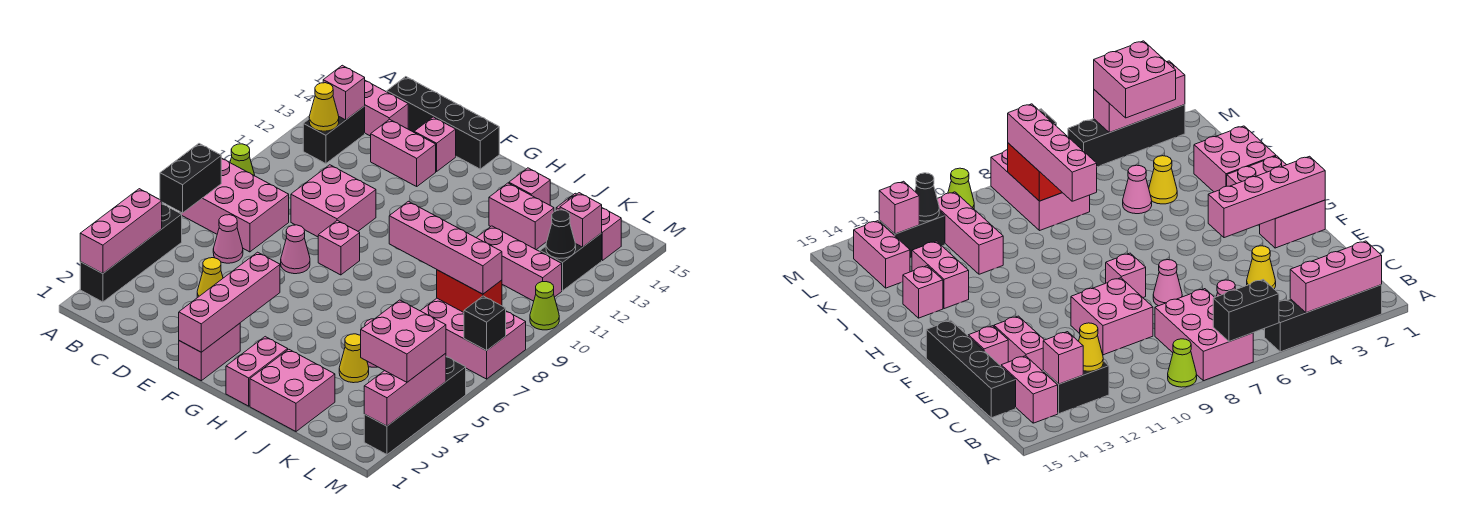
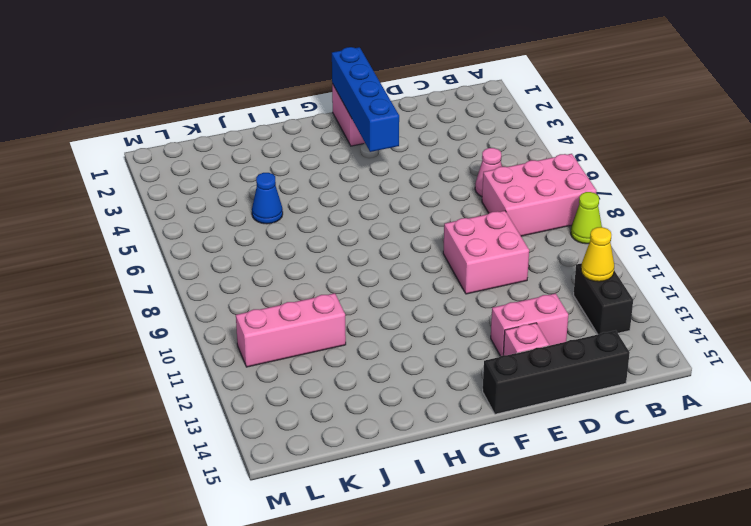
blue 1x4 brick [332,47,399,152] -> pink 1x4 brick [179,252,280,352]
blue 1x1 cone [252,173,283,224] -> pink 1x1 cone [1123,165,1152,214]
none -> black 1x4 brick [80,204,182,302]
none -> pink 1x2 brick [365,81,408,136]
none -> yellow 1x1 cone [197,258,223,298]
none -> pink 1x1 cone [281,225,310,274]

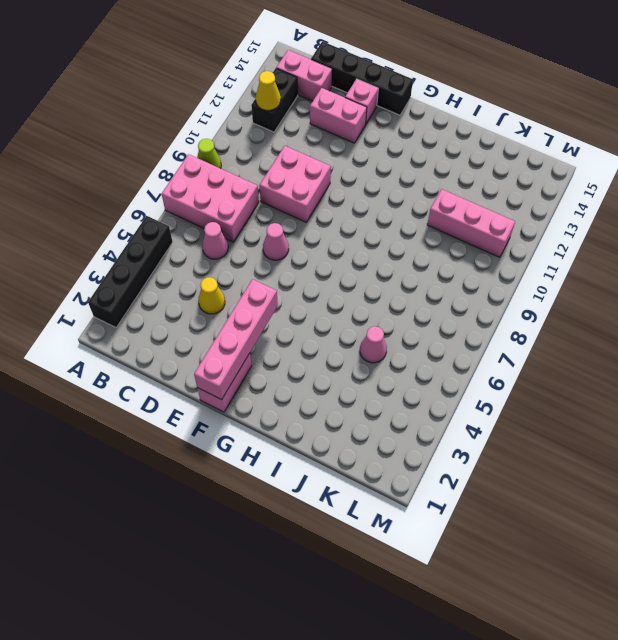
none -> pink 1x1 brick [318,220,360,275]
none -> pink 1x2 brick [226,337,288,406]
none -> pink 2x2 brick [250,349,335,431]
none -> pink 1x2 brick [489,183,554,249]

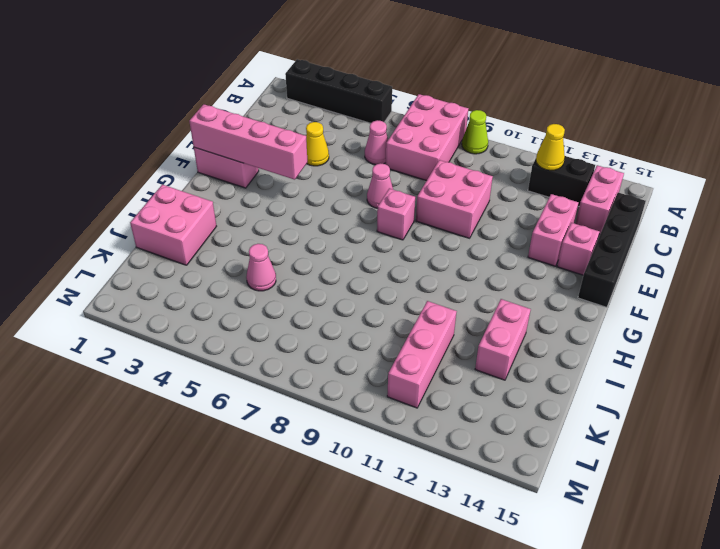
none -> pink 1x2 brick [226,337,288,406]
none -> pink 1x1 brick [509,168,550,205]
none -> yellow 1x1 cone [339,334,369,383]
none -> pink 2x3 brick [421,298,526,379]

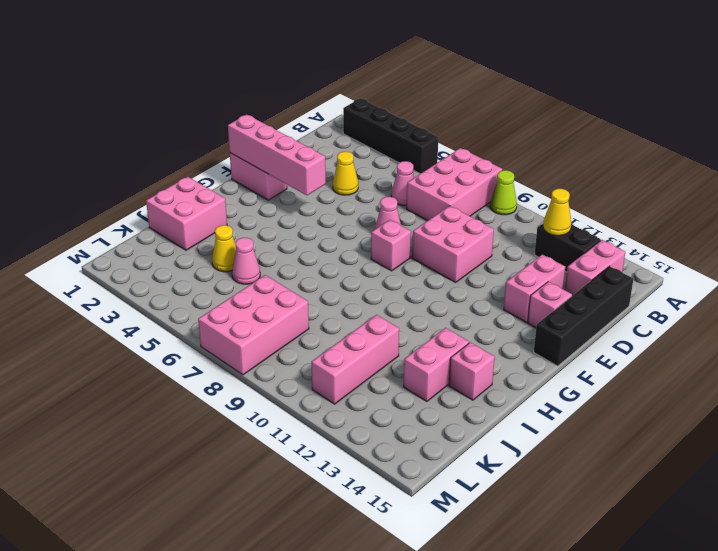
none -> pink 1x2 brick [226,337,288,406]
none -> pink 1x2 brick [556,193,621,260]
none -> black 1x2 brick [540,233,602,291]
none -> black 1x4 brick [364,356,466,455]

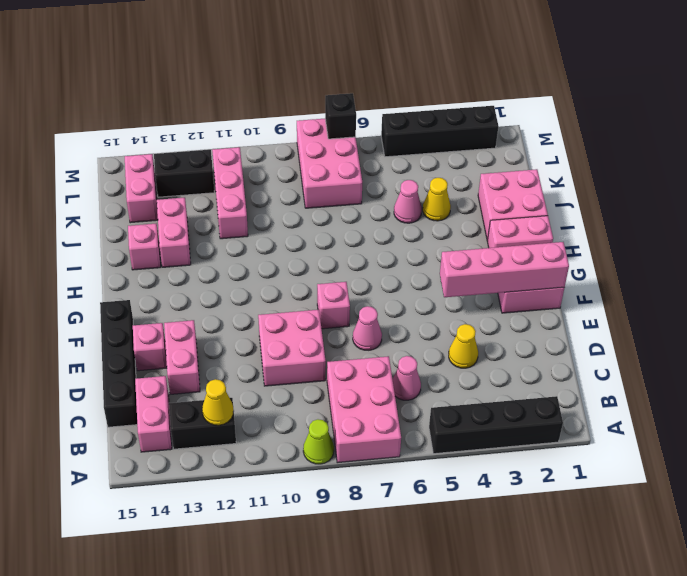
none -> lime 1x1 cone [530,282,559,330]
none -> pink 1x3 brick [80,189,162,274]
none -> black 1x2 brick [160,144,221,213]
none -> pink 1x1 brick [323,65,365,120]

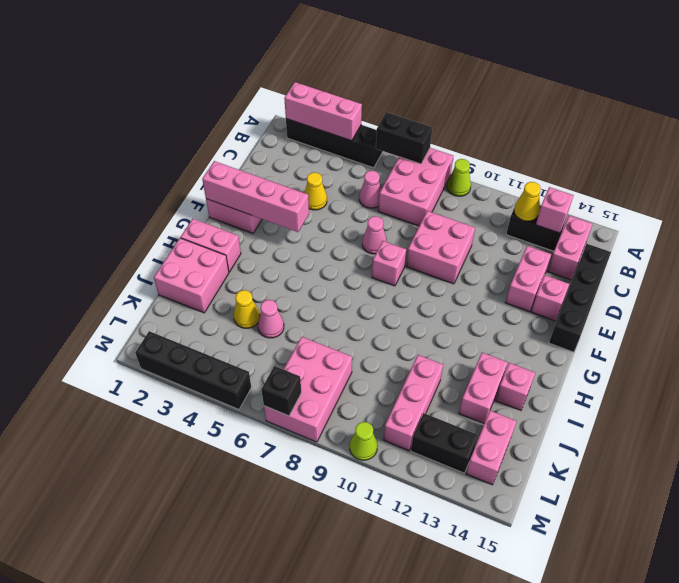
none -> red 1x2 brick [437,270,502,312]
none -> black 1x1 cone [546,210,576,258]
none -> pink 1x1 brick [560,193,602,247]
none -> pink 1x3 brick [364,353,446,426]

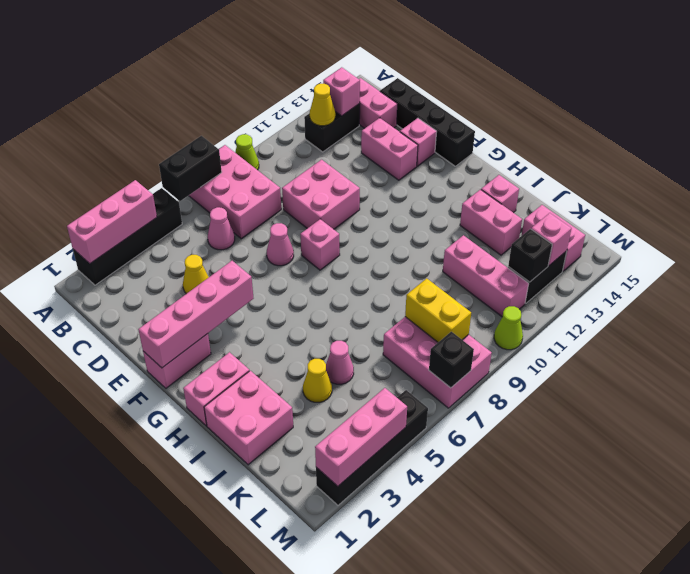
yellow 1x2 brick [405,278,471,342] -> red 1x2 brick [437,270,502,312]
black 1x1 brick [508,229,552,282] -> black 1x1 cone [546,210,576,258]
none -> pink 1x4 brick [389,201,502,294]
none -> pink 2x2 brick [361,300,446,382]

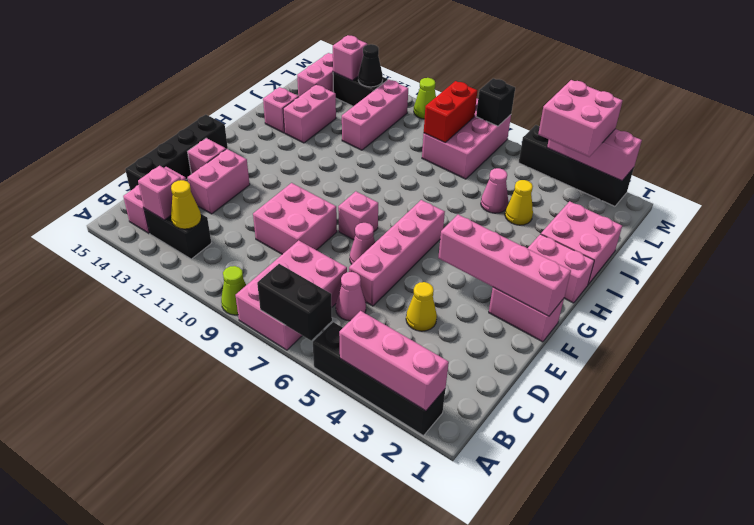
pink 1x4 brick [349,200,445,306] -> pink 1x4 brick moved to [389,201,502,294]

